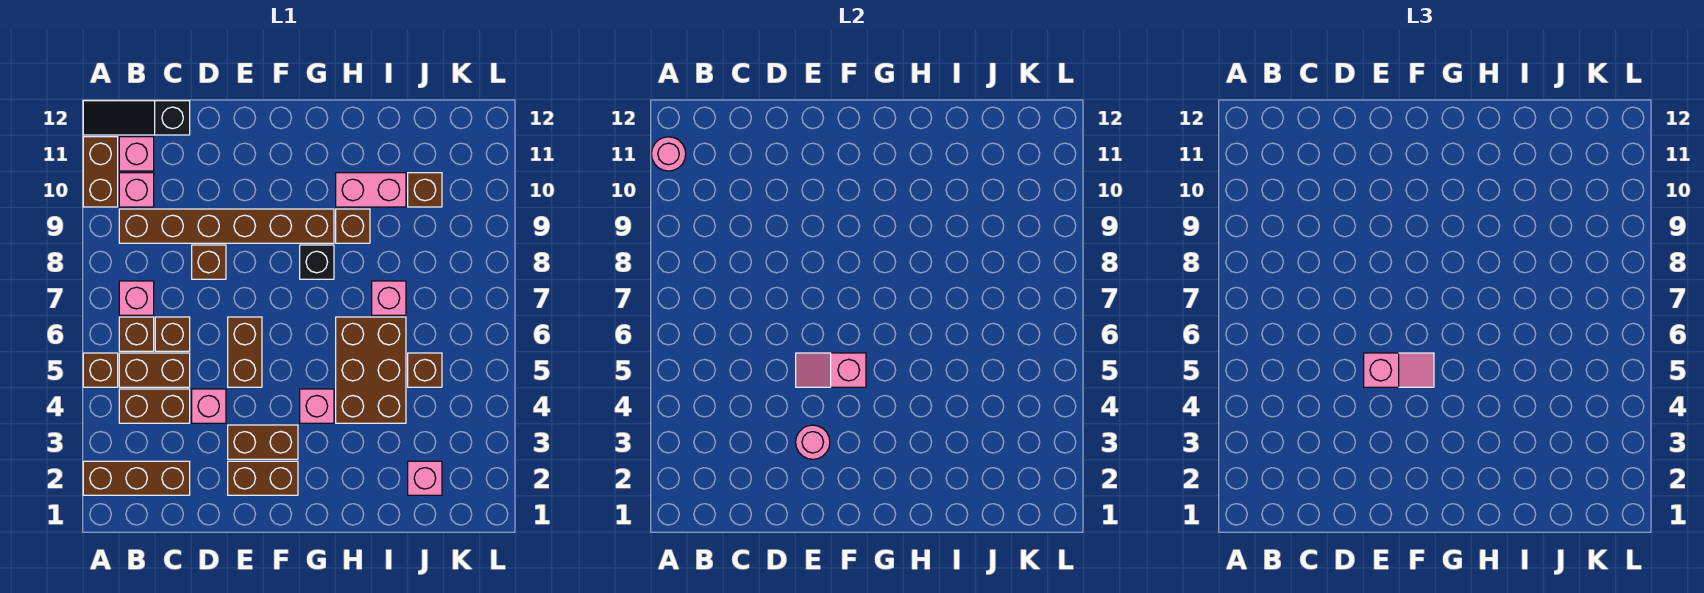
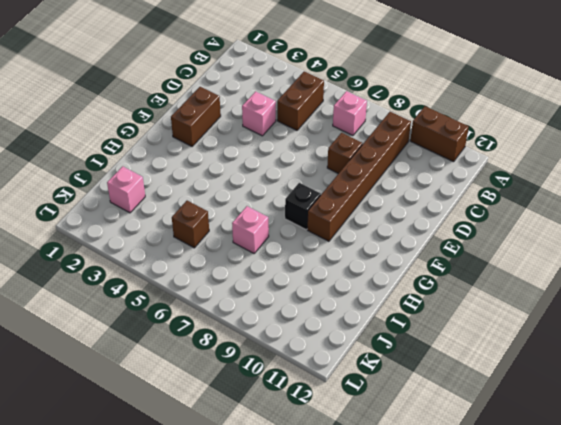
none -> brown 1x3 brick [83,461,190,495]
none -> brown 1x1 brick [83,353,118,387]
none -> black 1x3 slope [83,101,190,135]
none -> brown 1x2 brick [119,389,190,423]

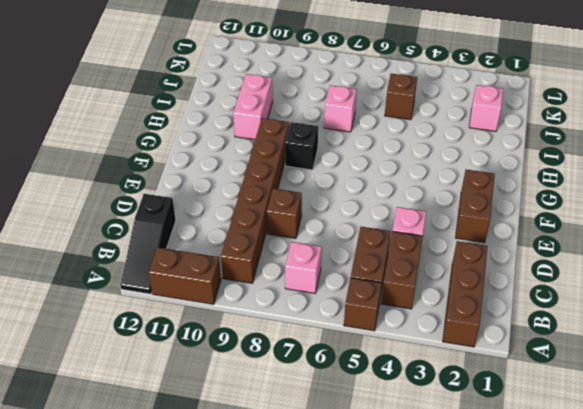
none -> brown 1x1 brick [119,317,154,351]
none -> pink 1x1 brick [119,173,154,207]
none -> pink 1x1 brick [119,137,154,171]
none -> brown 1x1 brick [155,317,190,351]

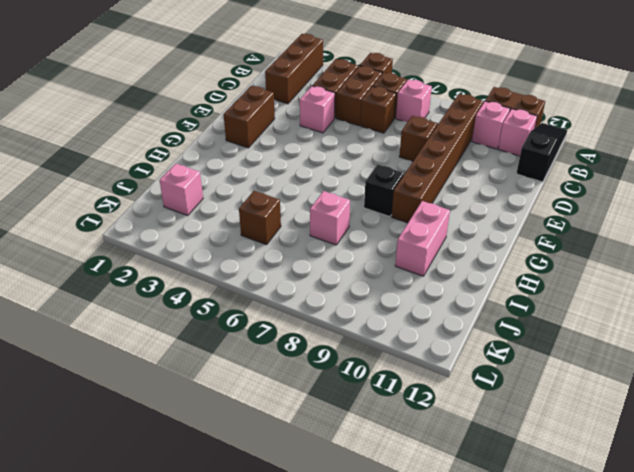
none -> brown 1x2 brick [228,425,298,459]
none -> brown 1x2 brick [228,317,262,387]
none -> pink 1x1 brick [300,389,334,423]
none -> brown 2x3 brick [336,317,406,423]

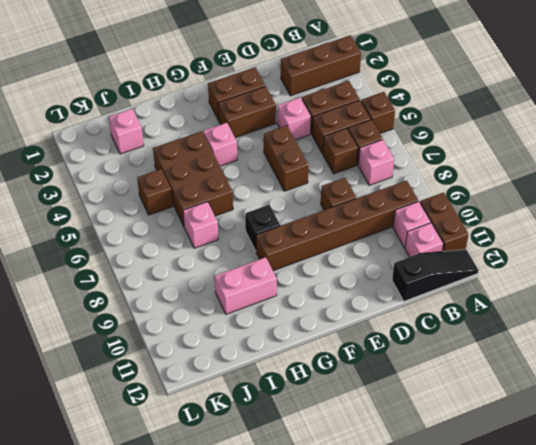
none -> brown 1x1 brick [336,209,370,243]
none -> brown 1x1 brick [408,173,442,207]
none -> pink 1x1 round brick [651,137,686,171]
none -> pink 1x1 round brick [796,425,830,459]

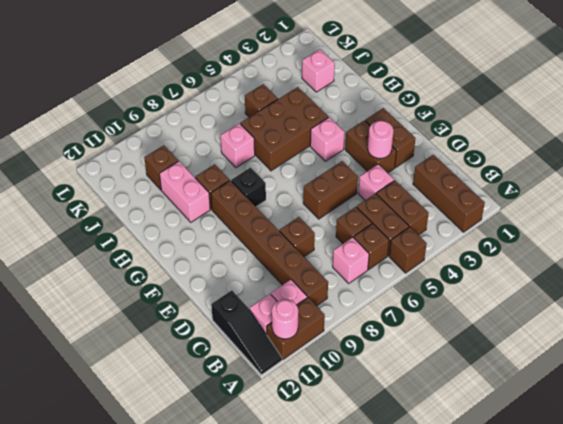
none -> pink 1x2 slope [796,353,866,387]
none -> pink 1x2 slope [1364,353,1434,387]

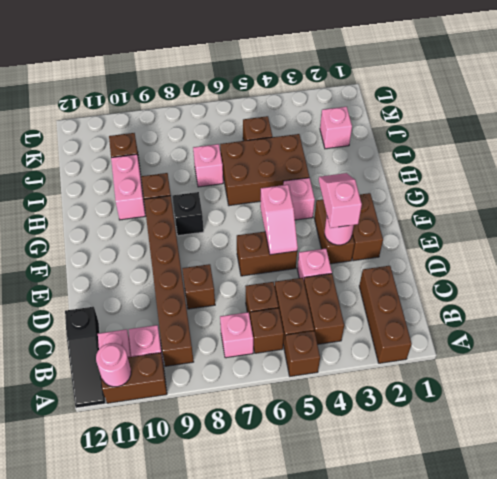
pink 1x2 slope [319,173,362,228] -> pink 1x2 slope moved to [1364,353,1434,387]

